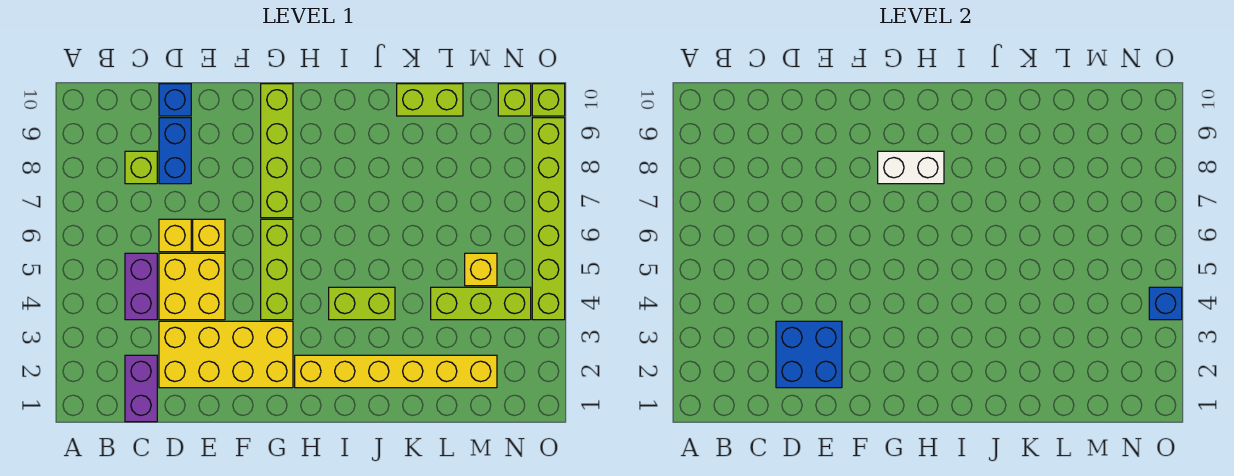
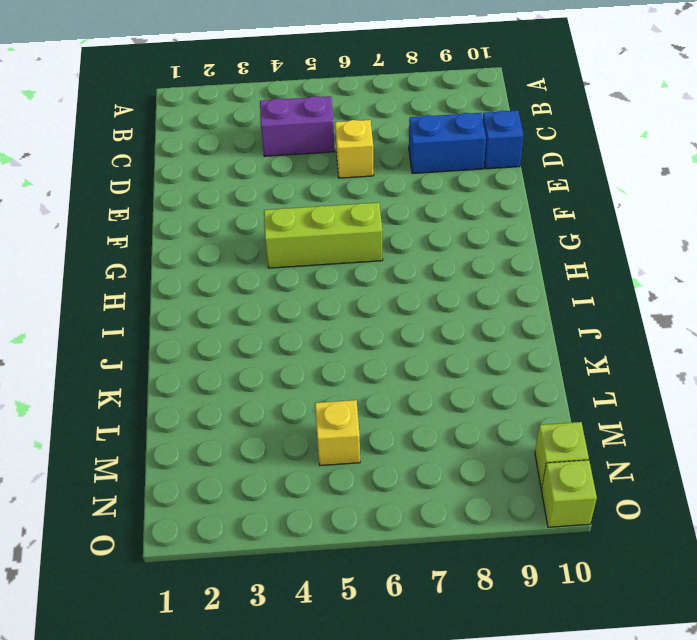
none -> purple 1x2 brick [125,355,157,422]
none -> lime 1x1 brick [125,151,157,184]
none -> yellow 2x4 brick [159,321,293,388]

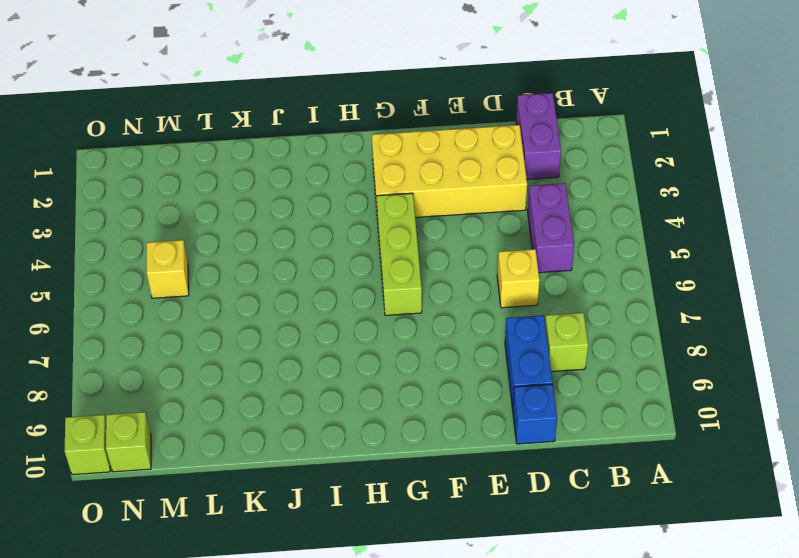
none -> yellow 2x2 brick [159,253,225,320]
none -> yellow 1x1 brick [193,219,225,252]
none -> lime 1x4 brick [261,84,293,218]

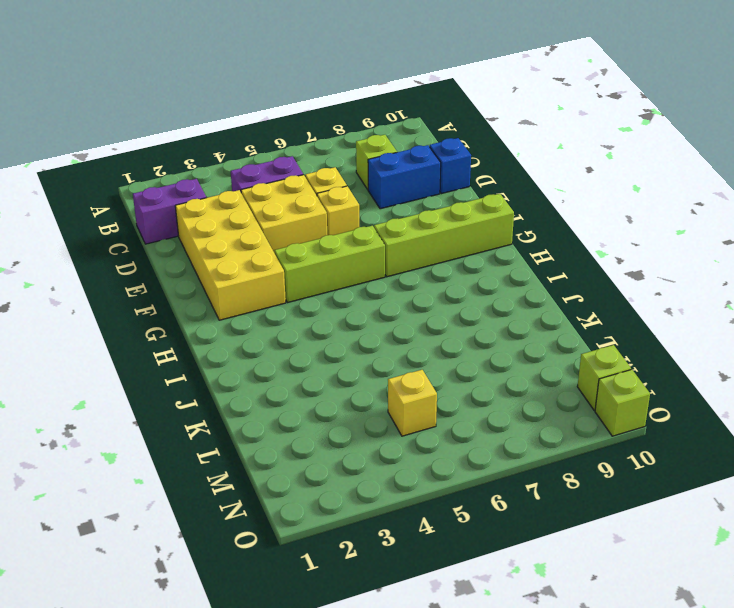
none -> yellow 1x6 brick [295,355,497,388]
none -> lime 1x2 brick [329,287,395,320]
none -> lime 1x2 brick [397,84,463,116]

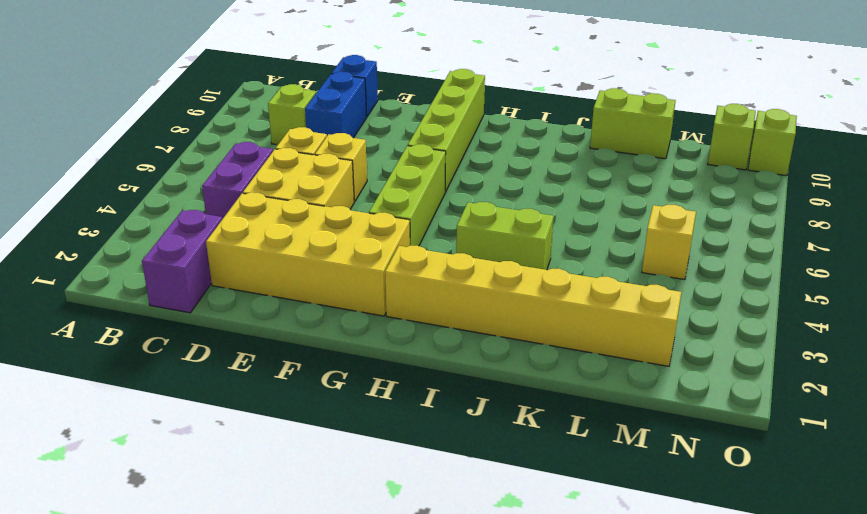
none -> lime 1x3 brick [431,287,531,320]
none -> lime 1x6 brick [532,118,565,320]
none -> blue 2x2 brick [776,321,842,388]

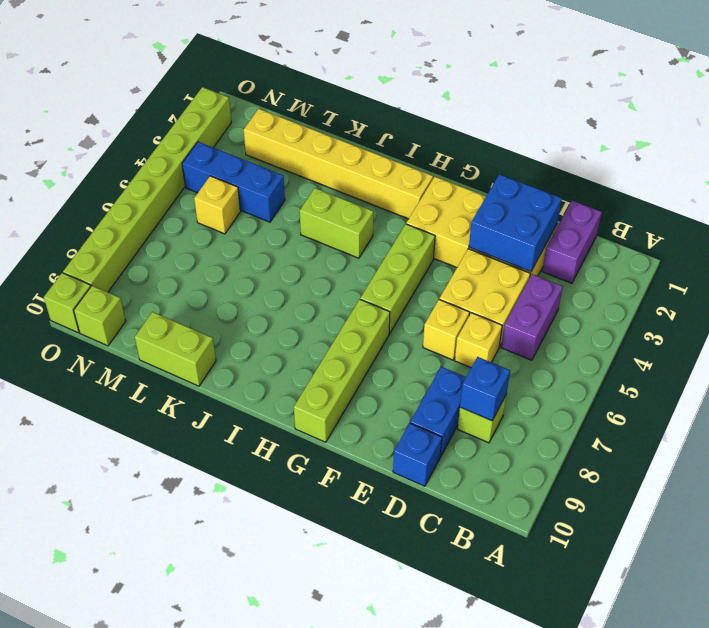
blue 1x1 brick [460,357,510,421] -> blue 1x1 brick moved to [1149,287,1182,320]
blue 1x3 brick [182,142,285,222] -> lime 1x3 brick [431,287,531,320]
lime 1x8 brick [63,87,231,292] -> lime 1x6 brick [532,118,565,320]
none -> white 1x2 brick [878,151,944,184]

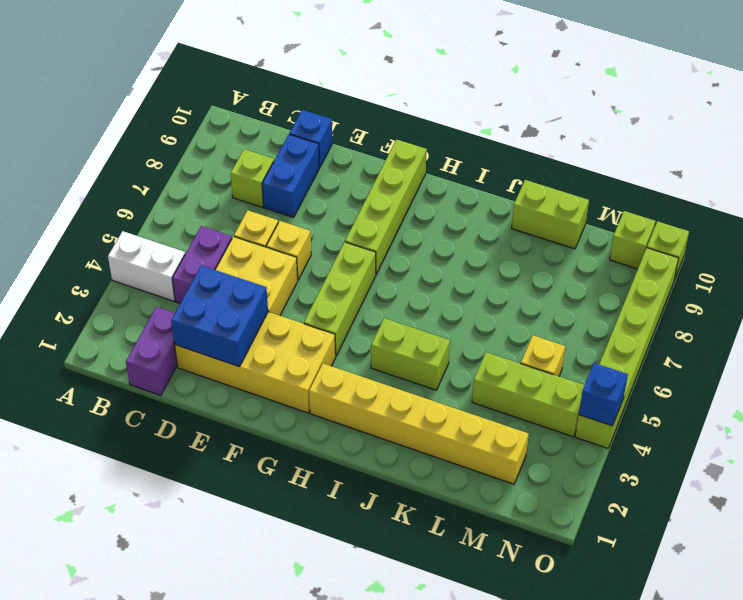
white 1x2 brick [108,231,185,301] -> white 1x2 brick moved to [878,151,944,184]

